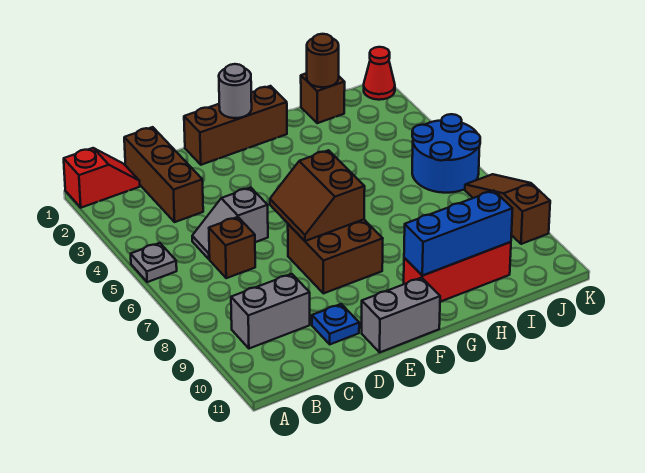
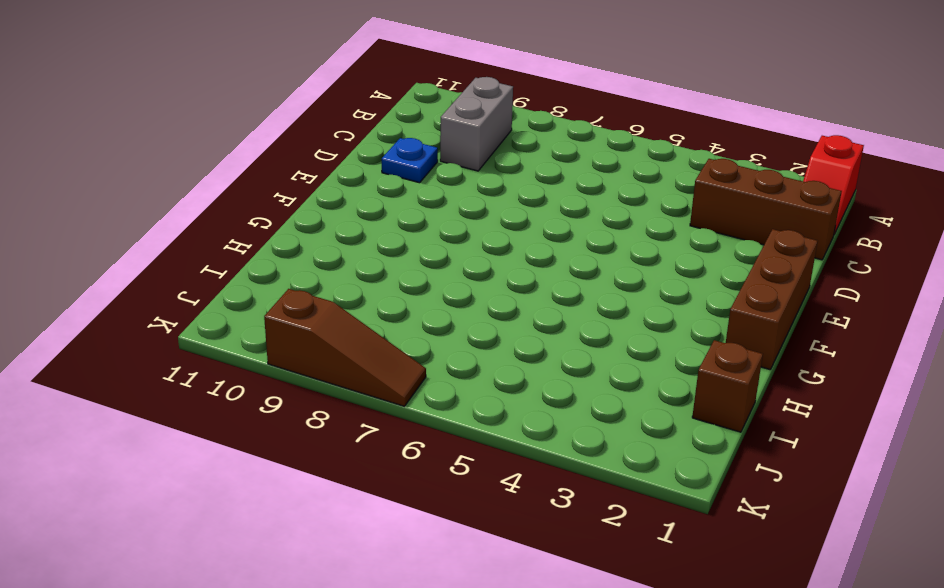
none -> grey 1x1 plate [131,243,177,282]
none -> grey 1x2 slope [192,188,268,259]
none -> brown 1x1 brick [209,217,255,278]

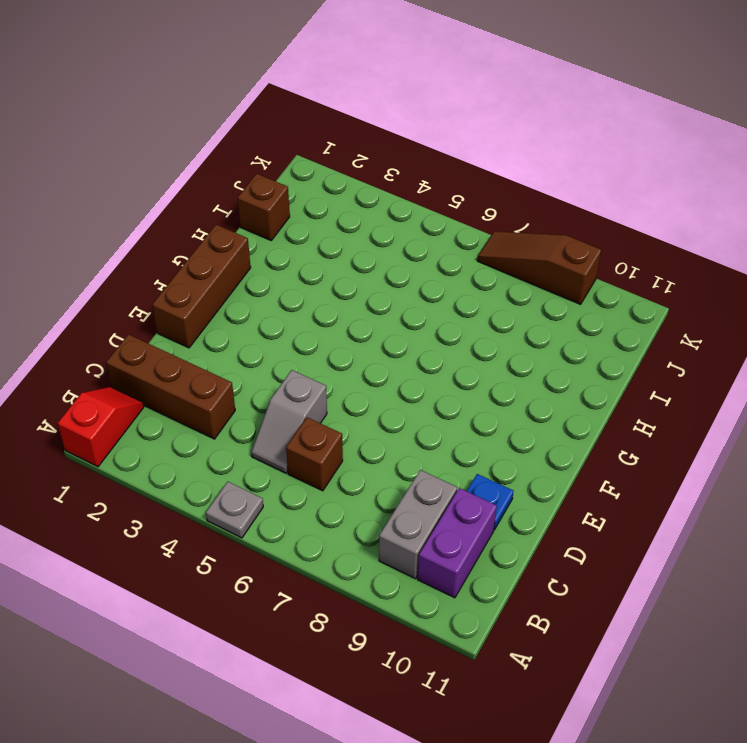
purple 1x2 brick [418,488,497,598] -> none
none -> brown 2x2 brick [288,219,383,293]
none -> grey 1x2 brick [362,278,440,352]
none -> red 1x3 brick [404,242,511,302]

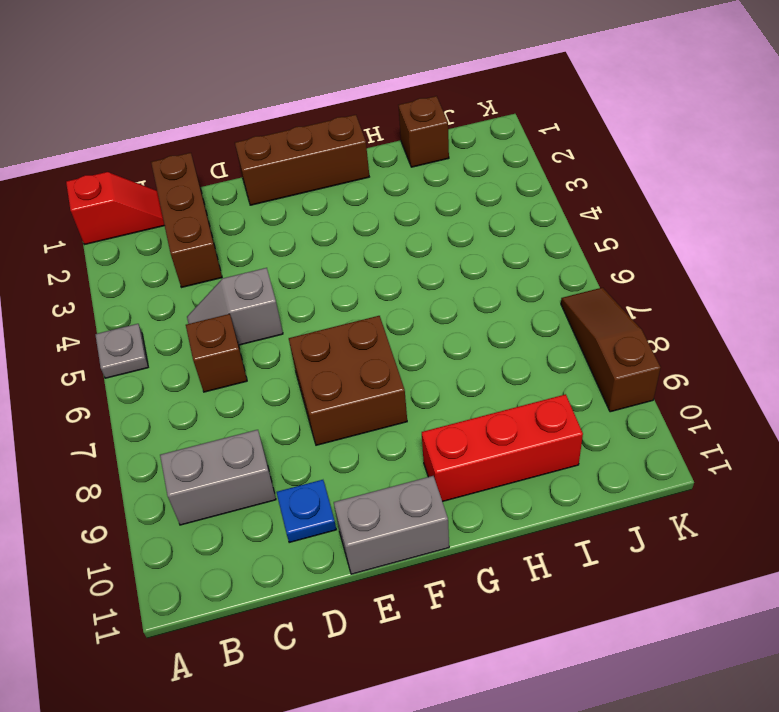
none -> blue 2x2 round brick [412,114,480,193]
none -> red 1x1 cone [364,47,395,100]
none -> brown 2x2 slope [270,150,365,241]

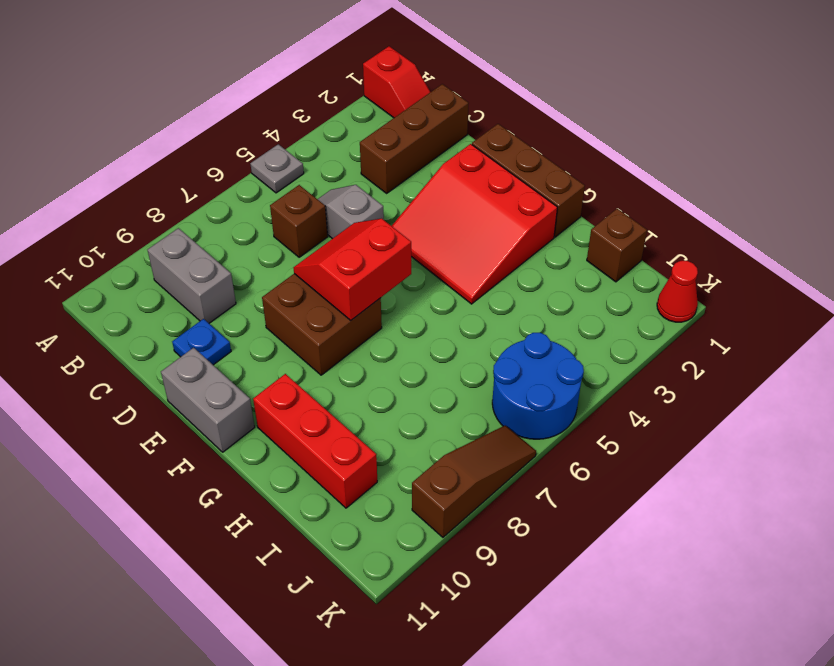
red 3x3 slope [392,144,557,304] -> none
red 2x2 slope [293,219,411,320] -> brown 2x2 slope [270,150,365,241]
none -> grey 1x1 round brick [219,64,252,118]
none -> blue 1x3 brick [404,191,513,275]
none -> brown 1x1 round brick [307,34,339,87]

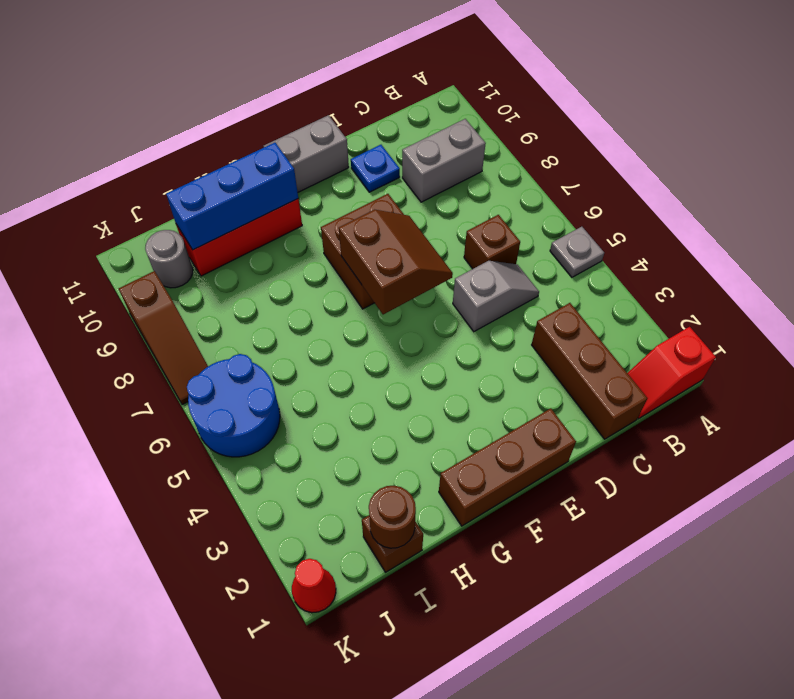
grey 1x1 round brick [145,230,193,288] -> grey 1x1 round brick moved to [219,64,252,118]

